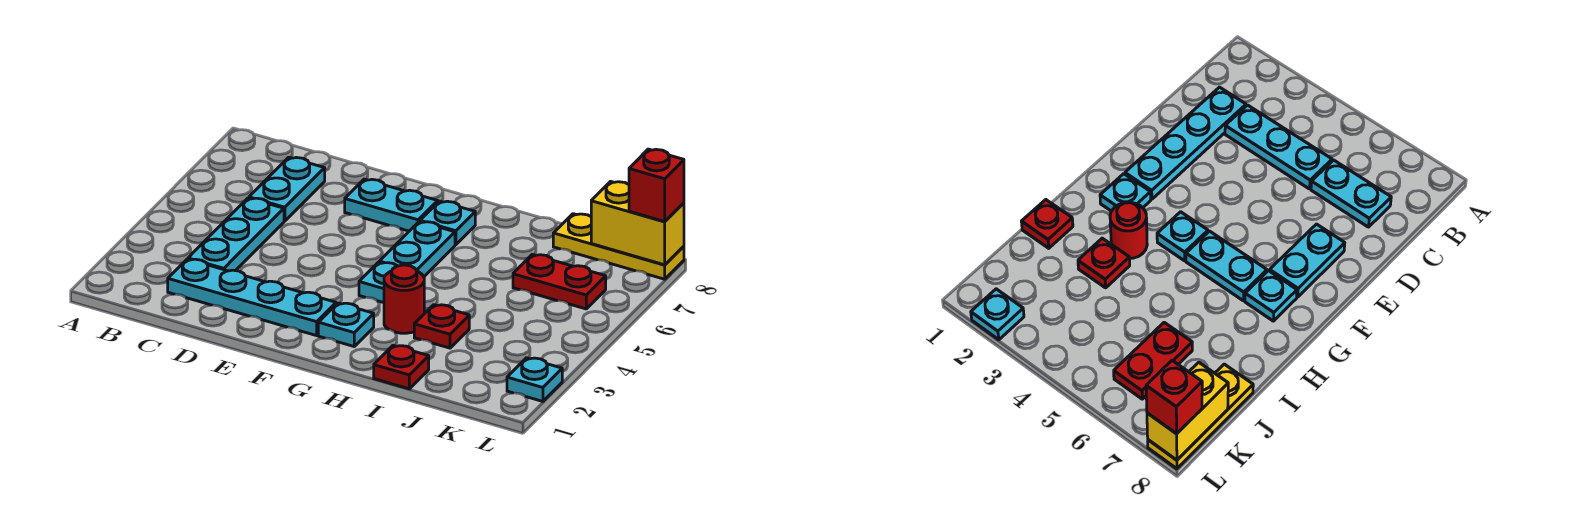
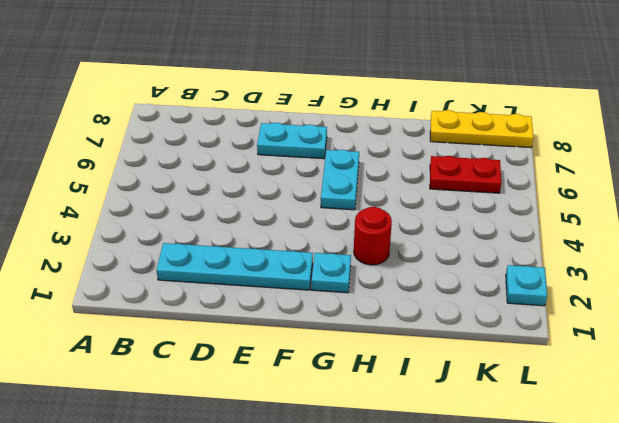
none -> cyan 1x3 plate [188,198,284,271]
none -> cyan 1x2 plate [249,157,325,221]
none -> cyan 1x1 plate [359,262,397,303]

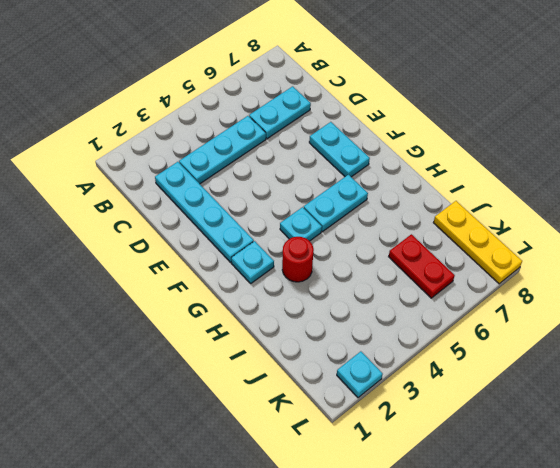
none -> cyan 1x1 plate [420,201,475,245]
none -> red 1x1 plate [374,345,429,389]
none -> red 1x1 plate [414,305,469,348]

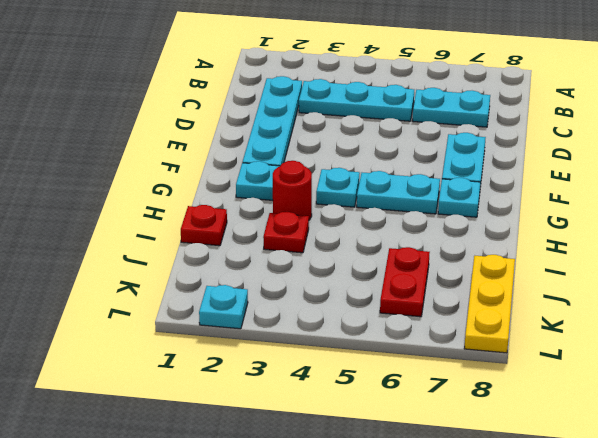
none -> yellow 1x2 brick [591,181,684,265]
none -> red 1x1 brick [629,149,684,222]

